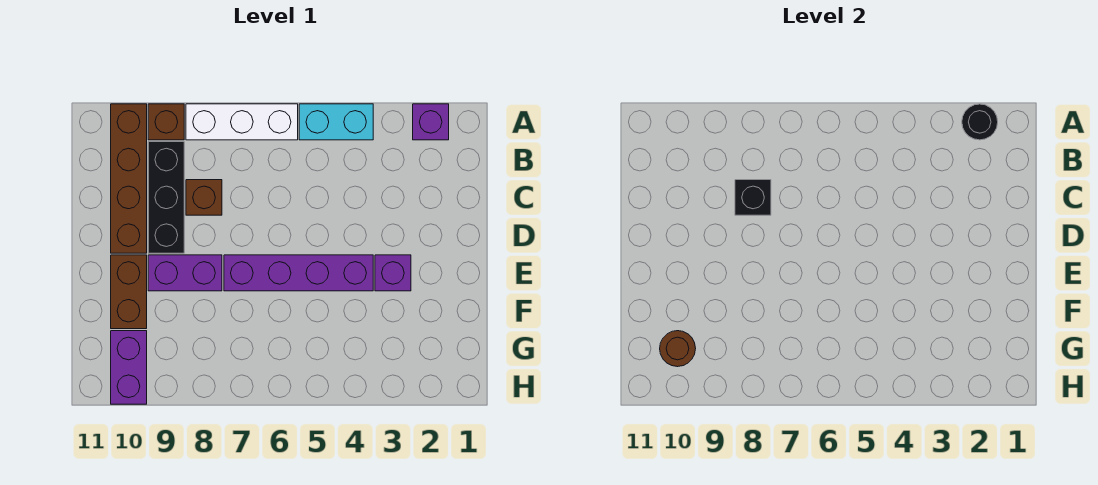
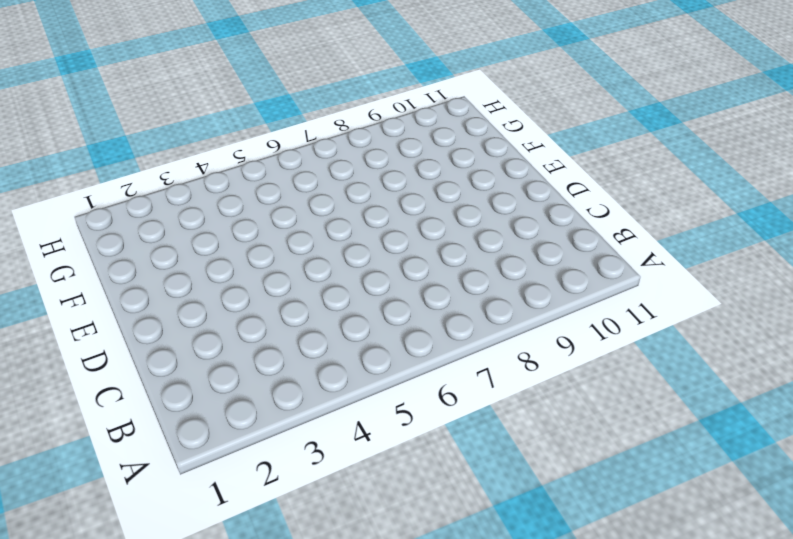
none -> purple 1x1 brick [413,104,449,140]
none -> cyan 1x2 brick [299,104,373,140]
none -> white 1x3 brick [186,104,298,140]

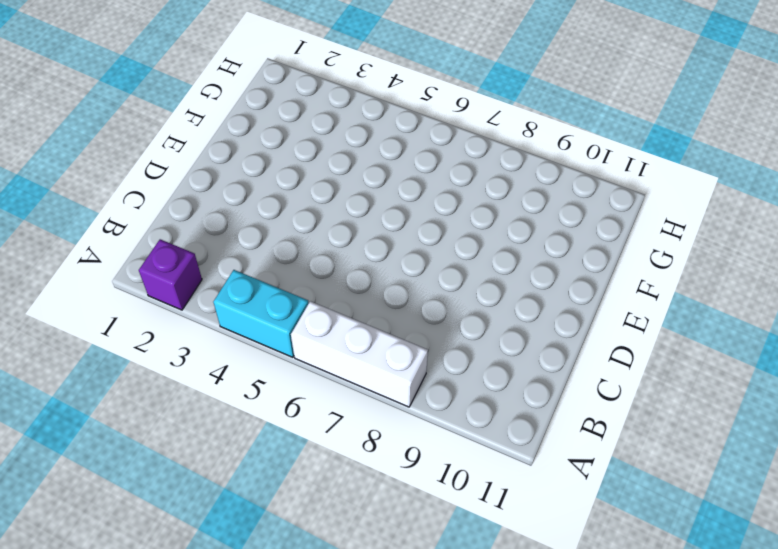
none -> brown 1x1 brick [148,104,184,140]
none -> brown 1x4 brick [111,104,147,253]
none -> black 1x3 brick [148,142,184,253]

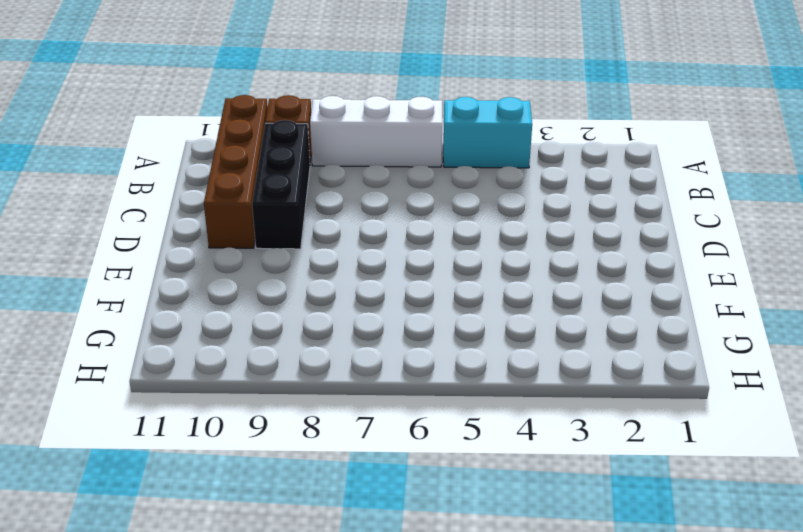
none -> purple 1x1 brick [413,104,449,140]
none -> brown 1x1 brick [186,180,222,215]
none -> purple 1x1 brick [375,255,411,291]

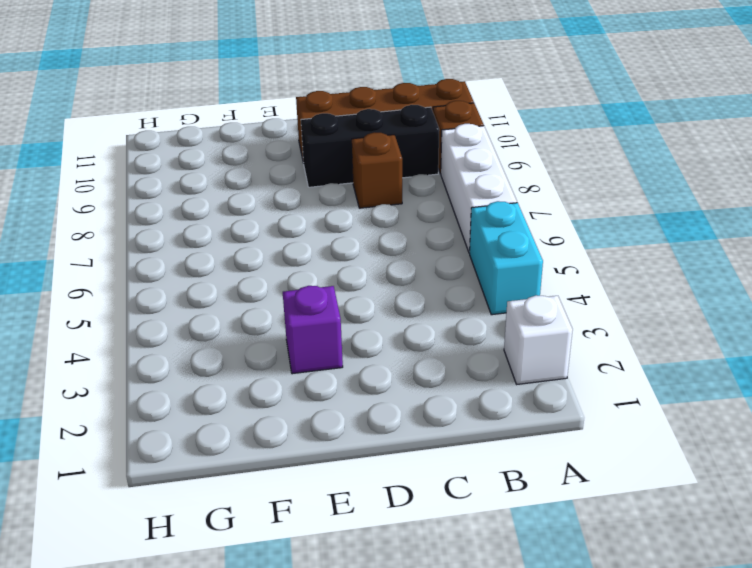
white 1x1 brick [504,295,573,384] -> purple 1x1 brick [413,104,449,140]
none -> purple 1x4 brick [224,255,373,291]
none -> purple 1x2 brick [148,255,222,291]
none -> brown 1x2 brick [111,255,147,329]

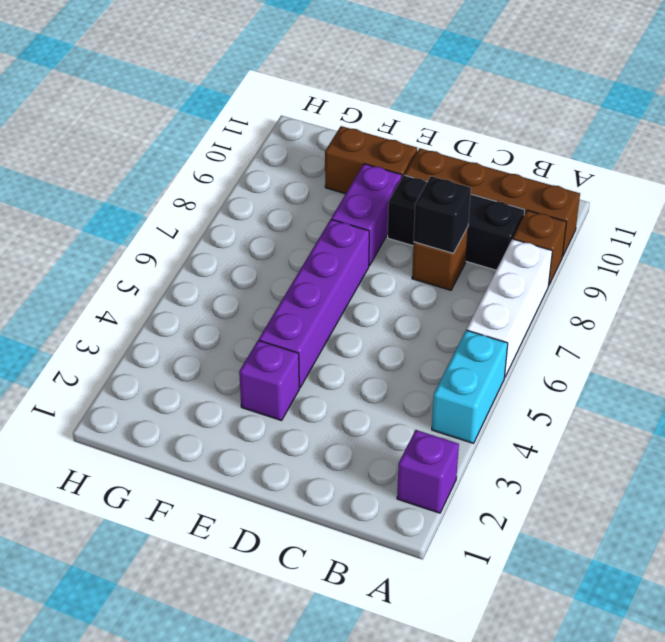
none -> purple 1x2 brick [111,331,147,404]
none -> black 1x1 round brick [962,104,998,140]
none -> brown 1x1 round brick [660,331,696,367]

